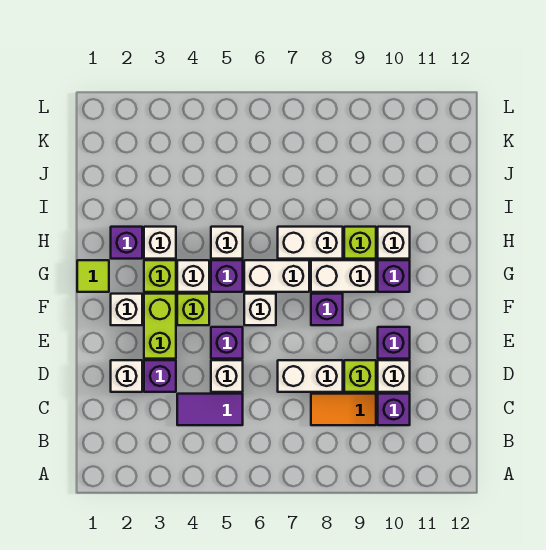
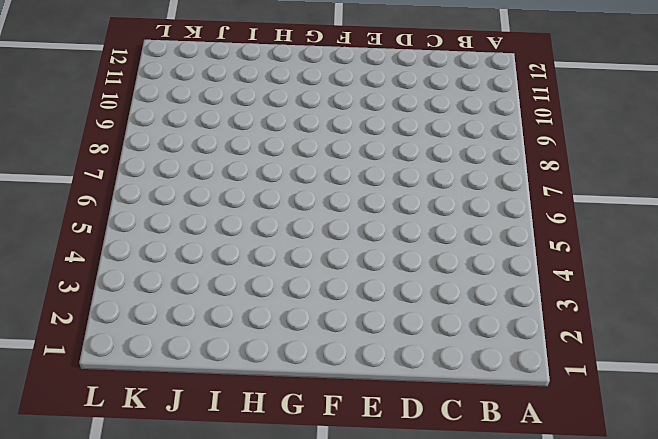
none -> purple 1x2 tile [177,394,243,425]
none -> orange 1x2 tile [311,394,376,425]
none -> purple 1x1 brick [378,394,410,425]

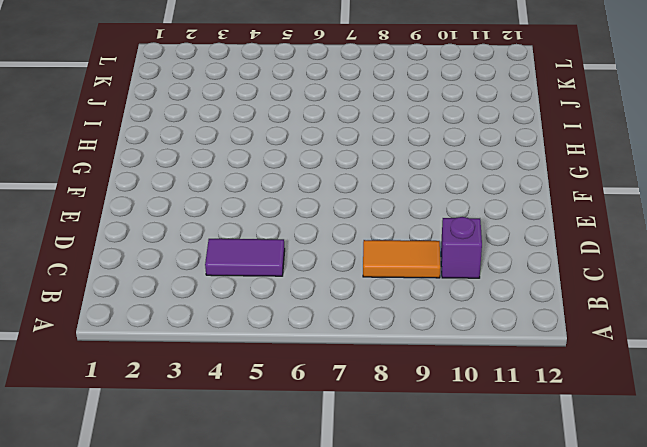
none -> white 1x1 brick [111,360,142,392]
none -> purple 1x1 brick [144,360,176,392]
none -> white 1x1 brick [211,360,243,392]

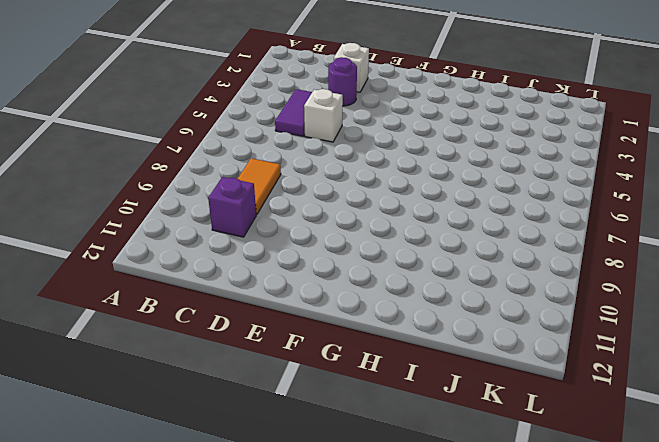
purple 1x1 round brick [328,57,357,106] -> purple 1x1 brick [144,360,176,392]
none -> white 1x2 brick [278,360,343,392]
none -> lime 1x1 brick [344,360,376,392]
none -> white 1x1 brick [378,360,410,392]

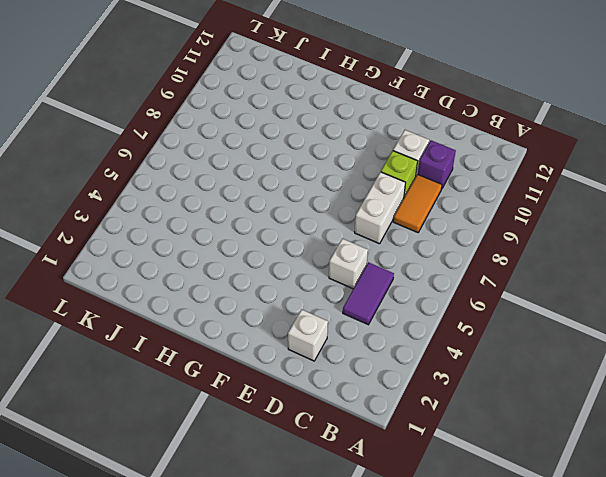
none -> purple 1x1 brick [144,360,176,392]
none -> lime 1x2 brick [144,294,176,359]
none -> purple 1x1 brick [211,327,243,359]

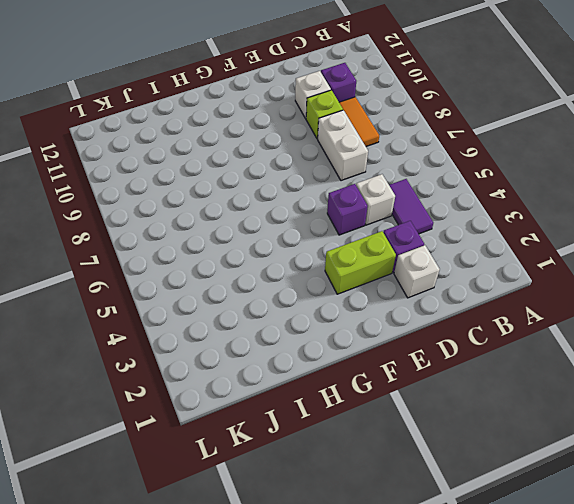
none -> purple 1x1 brick [378,327,410,359]
none -> white 1x1 brick [111,294,142,325]
none -> lime 1x1 brick [177,294,209,325]

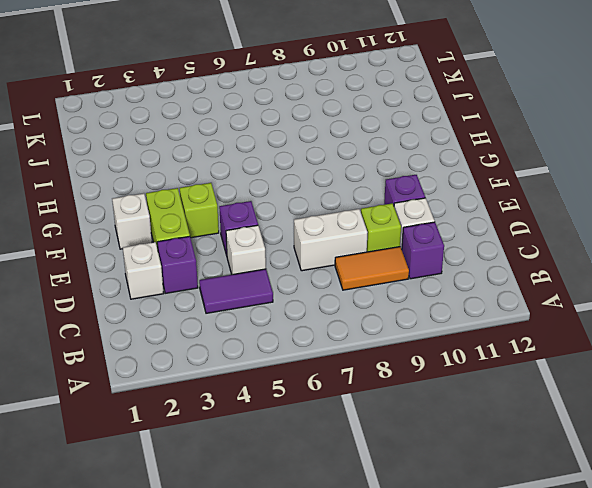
none -> white 1x1 brick [244,294,276,325]
none -> purple 1x1 brick [311,294,343,325]
none -> lime 1x1 tile [77,260,109,292]

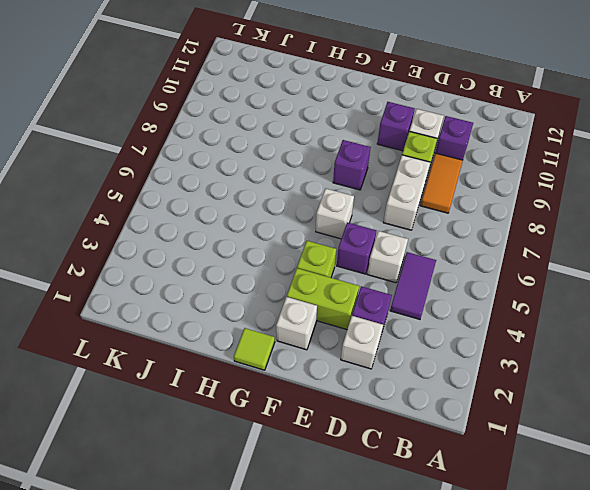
none -> lime 1x1 brick [144,260,176,292]
none -> white 1x1 brick [177,260,209,292]
none -> purple 1x1 brick [211,260,243,292]

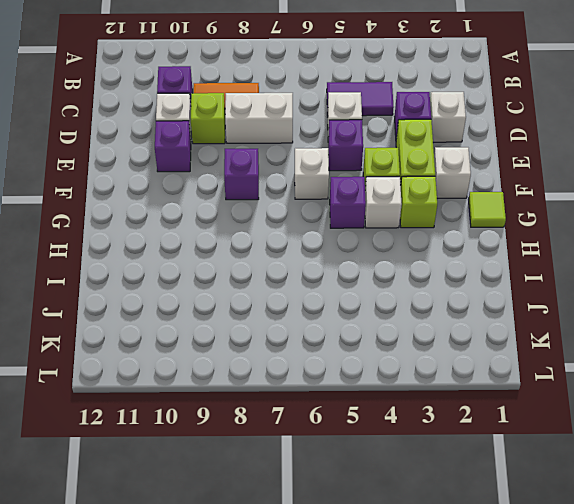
none -> white 1x2 brick [244,260,309,292]
none -> white 1x2 brick [311,260,376,292]
none -> purple 1x1 brick [378,260,410,292]

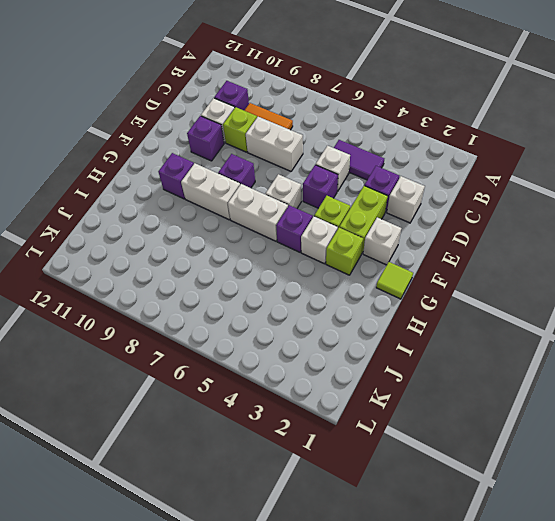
none -> purple 1x1 brick [111,227,142,259]
none -> white 1x1 brick [144,227,176,259]
none -> white 1x1 brick [211,227,243,259]

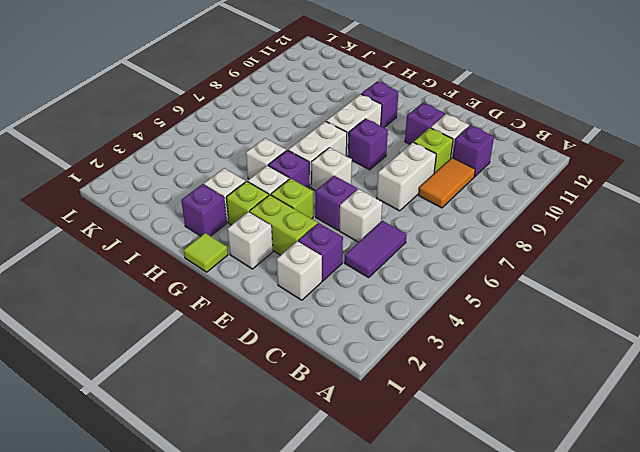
none -> white 1x2 brick [278,227,343,259]
none -> lime 1x1 brick [344,227,376,259]
none -> white 1x1 brick [378,227,410,259]

